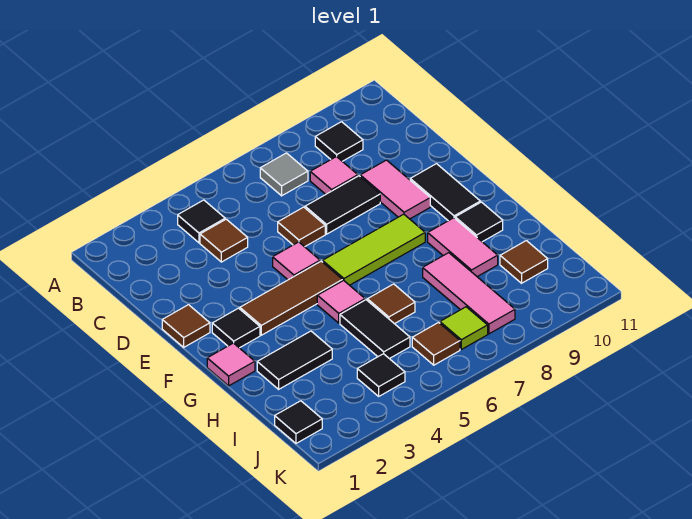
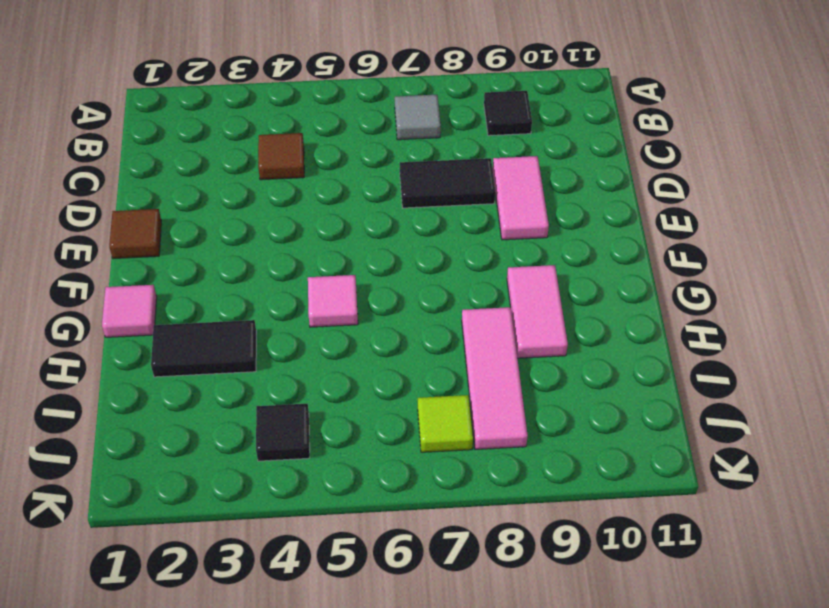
none -> black 1x1 tile [178,200,225,243]
none -> pink 1x1 tile [310,156,358,194]
none -> brown 1x1 tile [278,207,325,247]

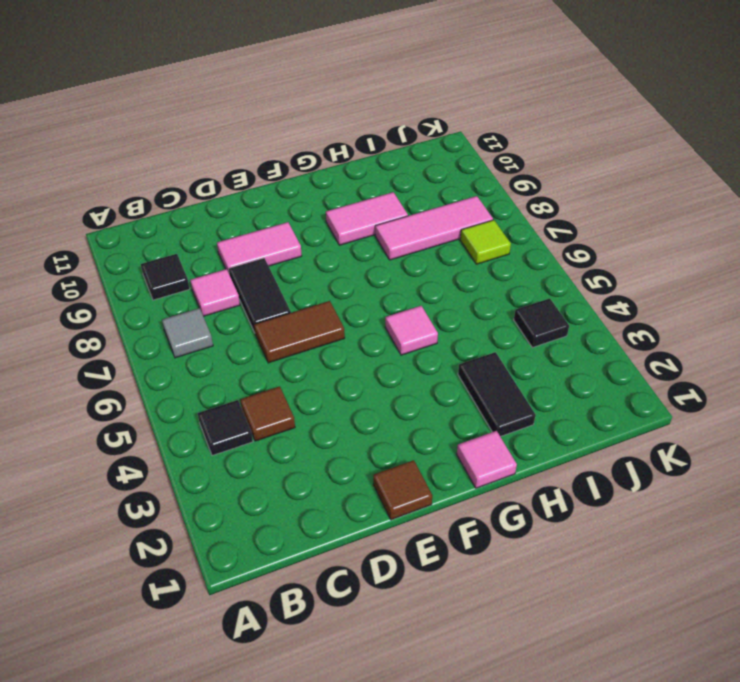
brown 1x2 tile [254,301,345,363] -> brown 1x1 tile [278,207,325,247]
none -> pink 1x1 tile [273,242,320,280]
none -> black 1x2 tile [410,164,480,221]
none -> black 1x1 tile [212,308,260,348]

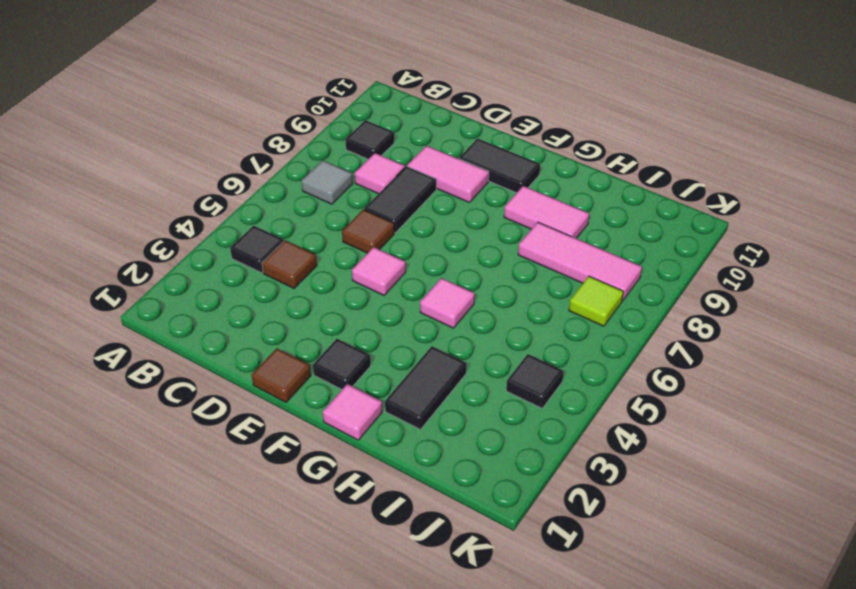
none -> brown 1x3 tile [240,261,343,335]
none -> lime 1x3 tile [323,214,425,285]
none -> black 1x1 tile [455,202,503,242]

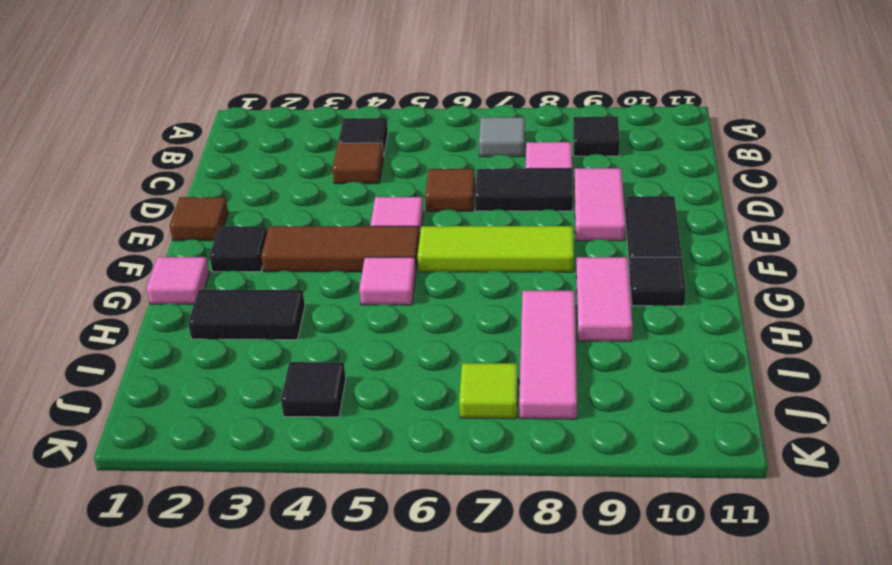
none -> black 1x2 tile [340,300,410,359]
none -> brown 1x1 tile [367,284,415,324]
none -> brown 1x1 tile [500,241,548,283]

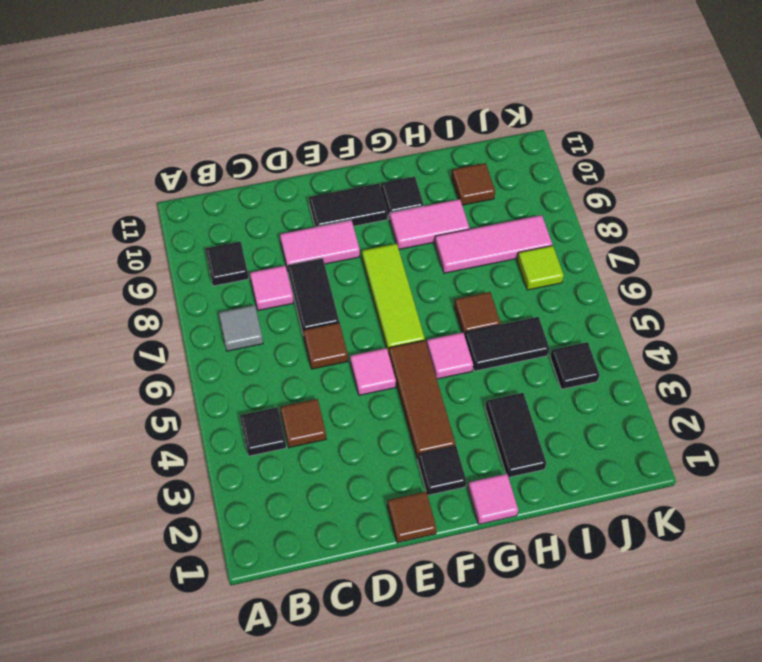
none -> black 1x1 tile [275,401,322,443]
none -> brown 1x1 tile [412,323,460,365]

